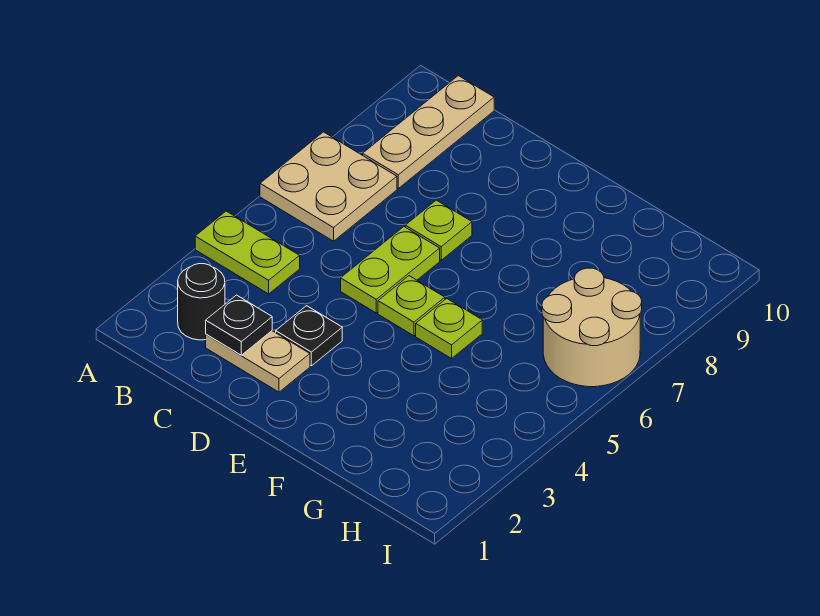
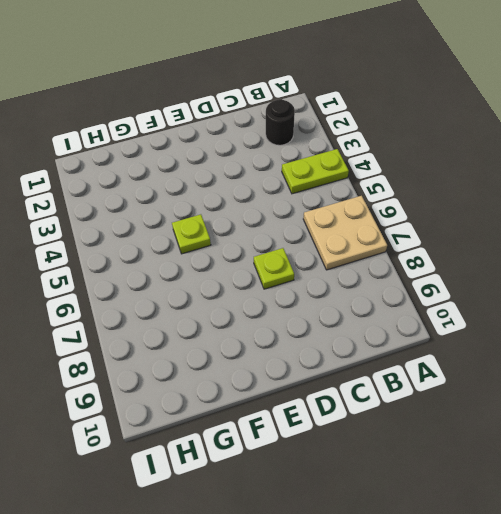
none -> tan 1x3 plate [363,76,494,188]
none -> tan 1x2 plate [206,331,310,392]
none -> black 1x1 plate [276,306,342,366]

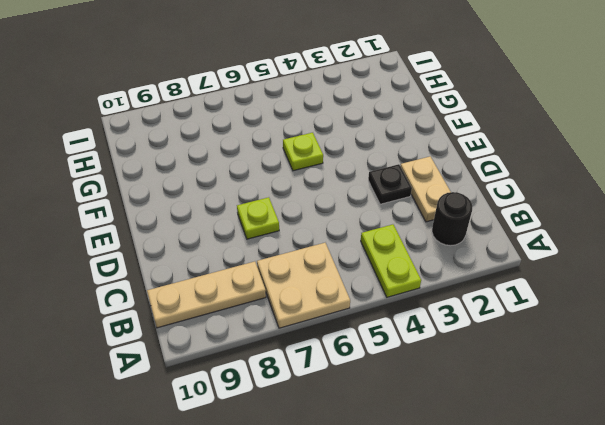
none -> lime 1x2 plate [341,227,440,313]
none -> lime 1x1 plate [378,276,445,336]
none -> tan 2x2 round brick [542,268,642,387]

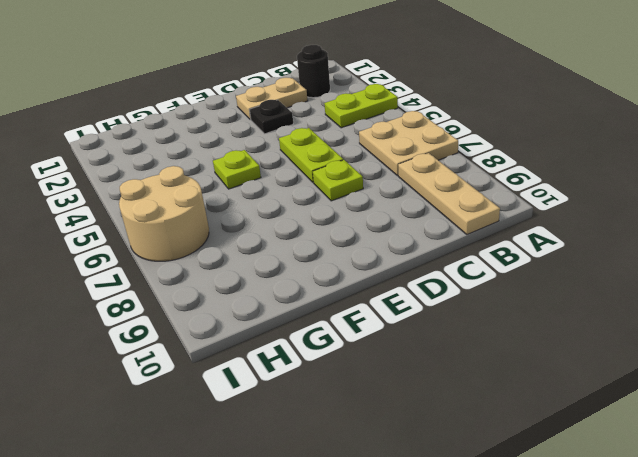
none -> lime 1x1 plate [378,276,445,336]
none -> black 1x1 plate [206,295,272,355]

